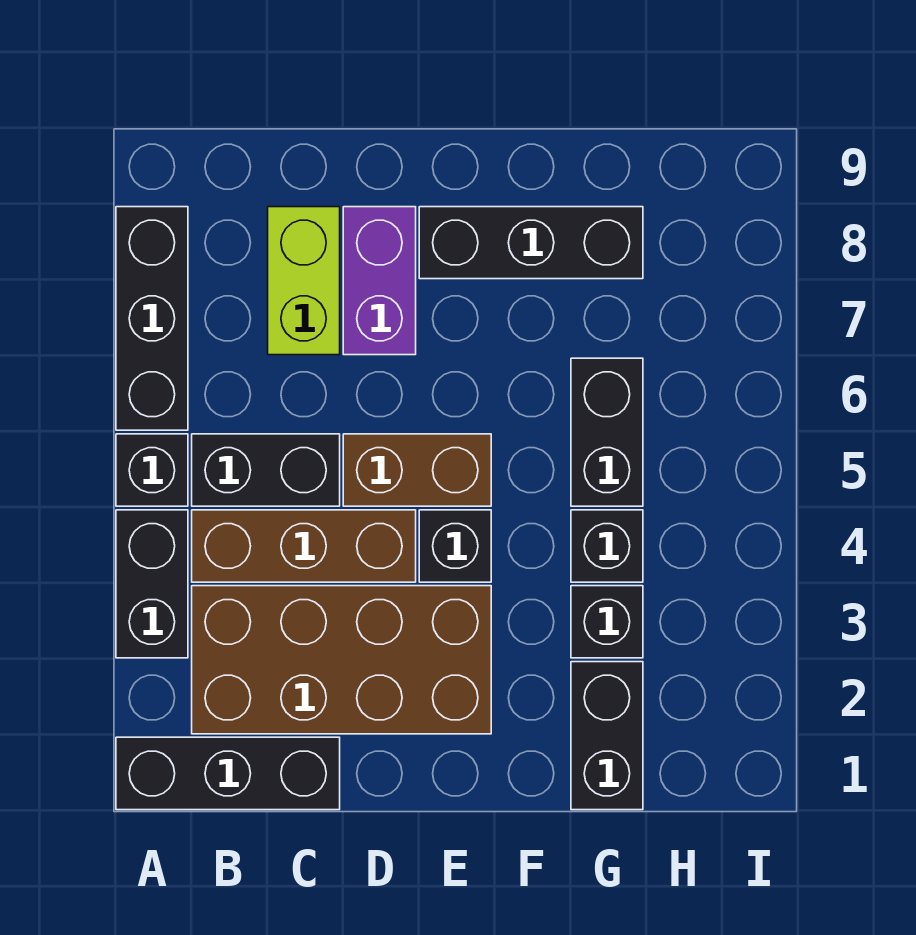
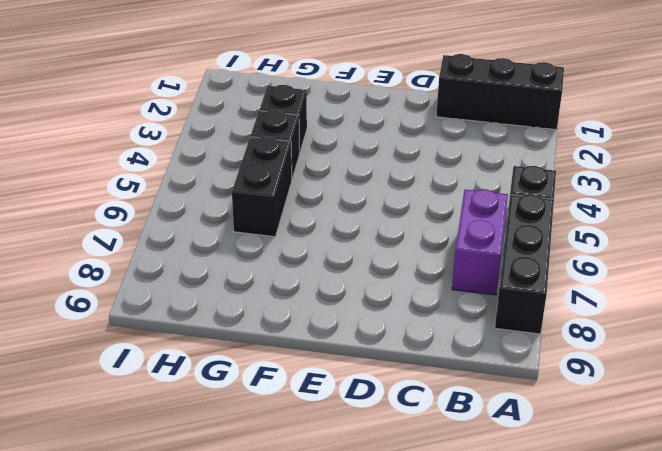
purple 1x2 brick [452,190,508,295] -> purple 1x2 brick moved to [343,207,416,355]
none -> black 1x2 brick [116,510,188,658]
none -> brown 2x4 brick [192,586,491,734]
none -> brown 1x3 brick [192,510,416,582]

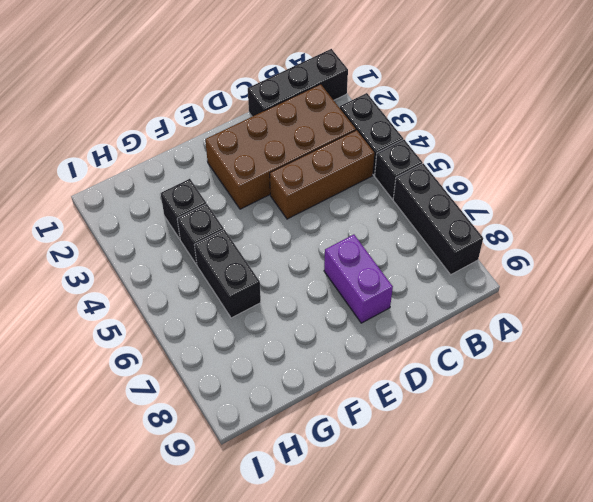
none -> black 1x2 brick [192,434,340,506]
none -> lime 1x2 brick [268,207,340,355]
none -> brown 1x2 brick [343,434,491,506]

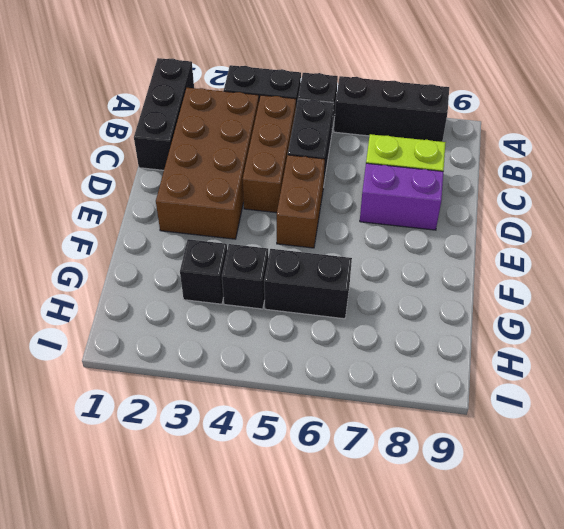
none -> black 1x1 brick [419,510,491,582]
none -> black 1x3 brick [419,207,643,279]
none -> black 1x2 brick [571,662,643,810]

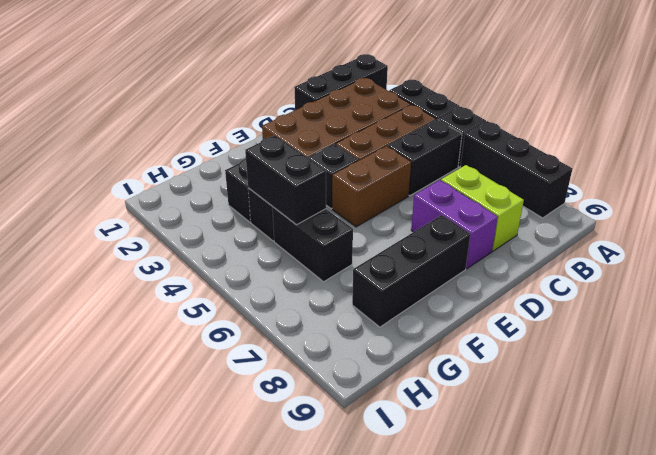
black 1x2 brick [245,135,326,225] -> black 1x2 brick moved to [571,662,643,810]

